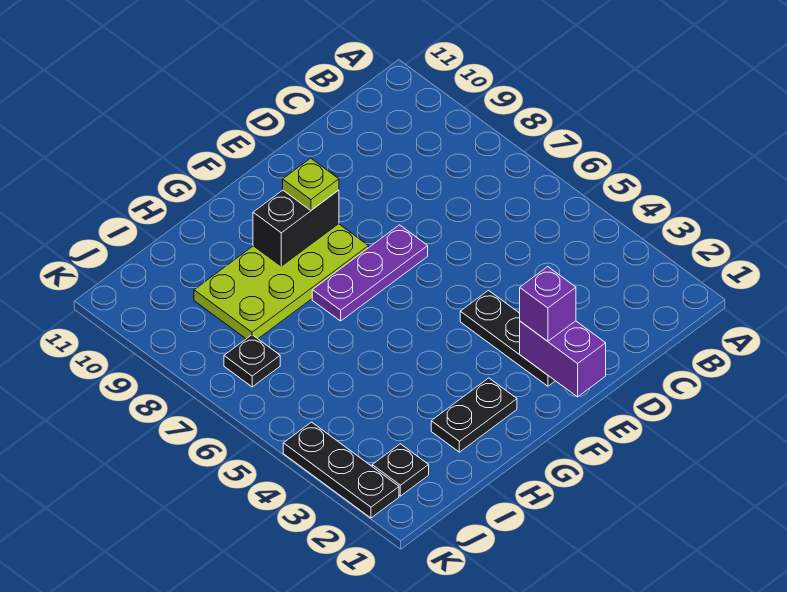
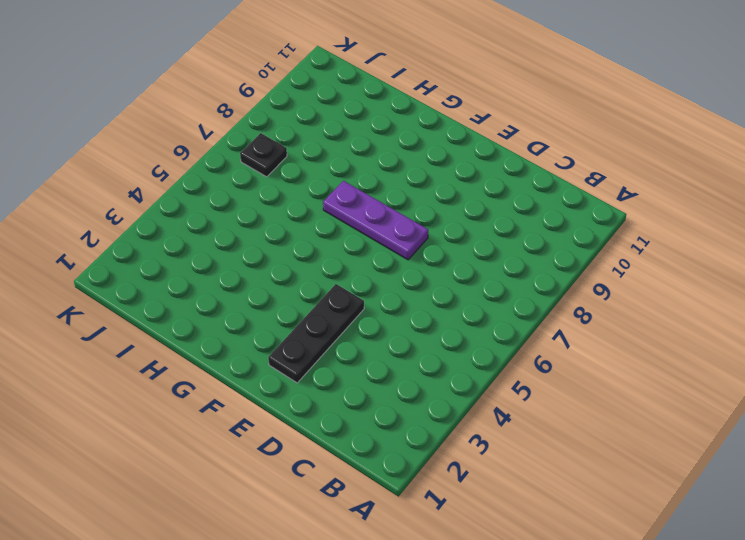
none -> lime 2x4 plate [194,224,369,339]
none -> black 1x2 plate [431,378,517,452]

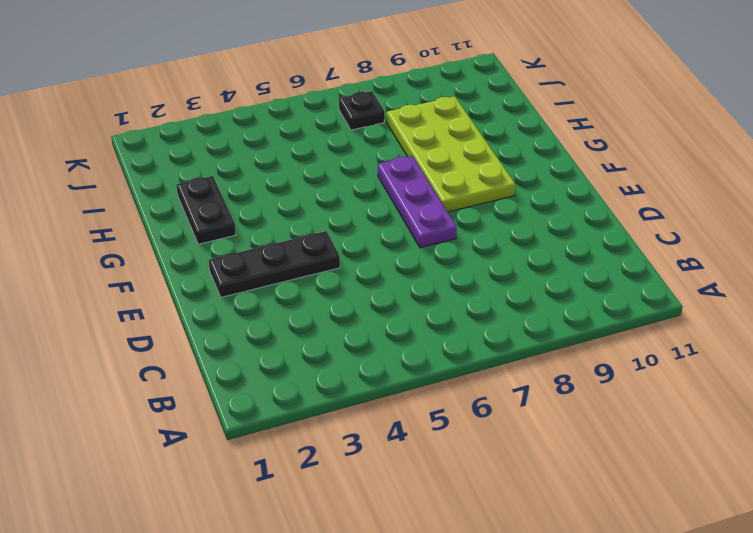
none -> black 1x1 plate [372,444,429,496]
none -> black 1x3 plate [283,422,399,518]

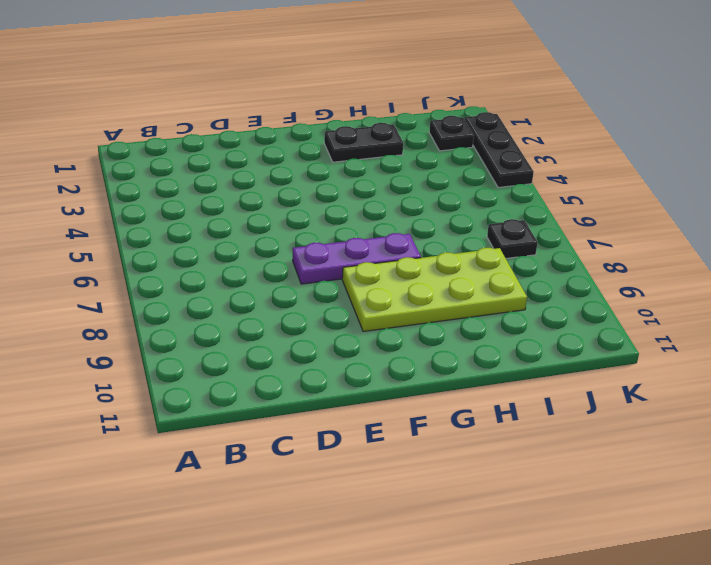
none -> black 1x3 plate [460,290,555,386]
none -> purple 1x2 brick [520,321,606,397]

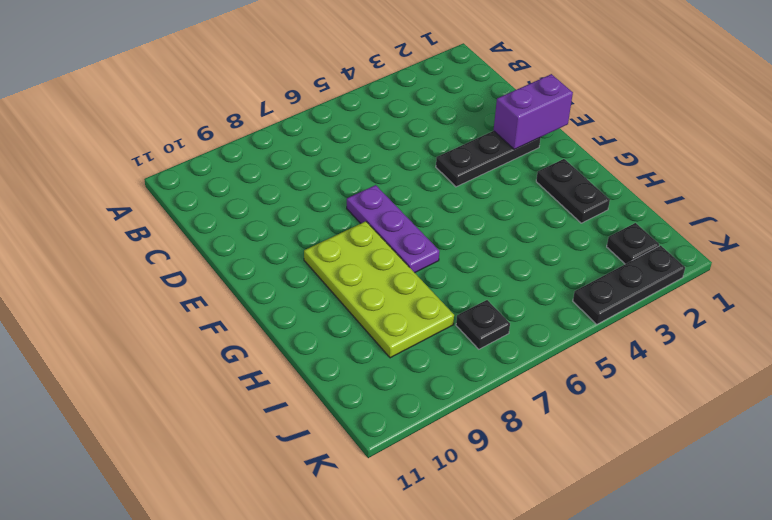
none -> black 1x2 brick [253,190,339,266]
none -> purple 1x1 brick [520,267,576,341]

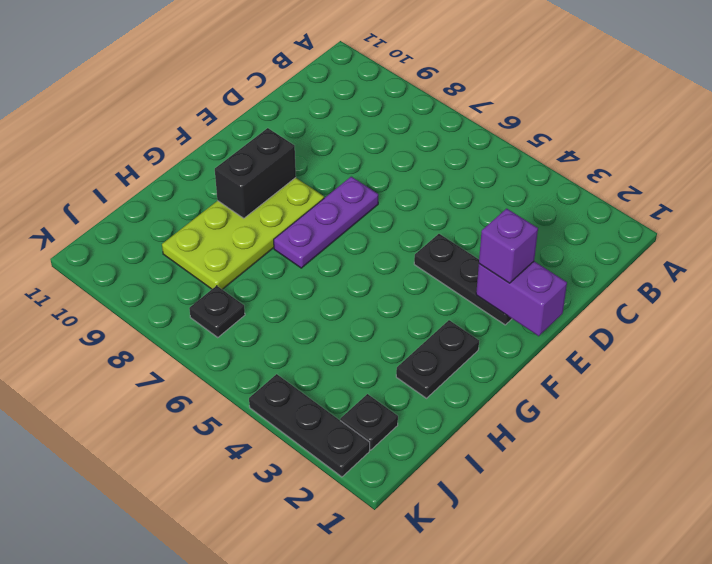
none -> lime 1x1 plate [283,158,339,210]

